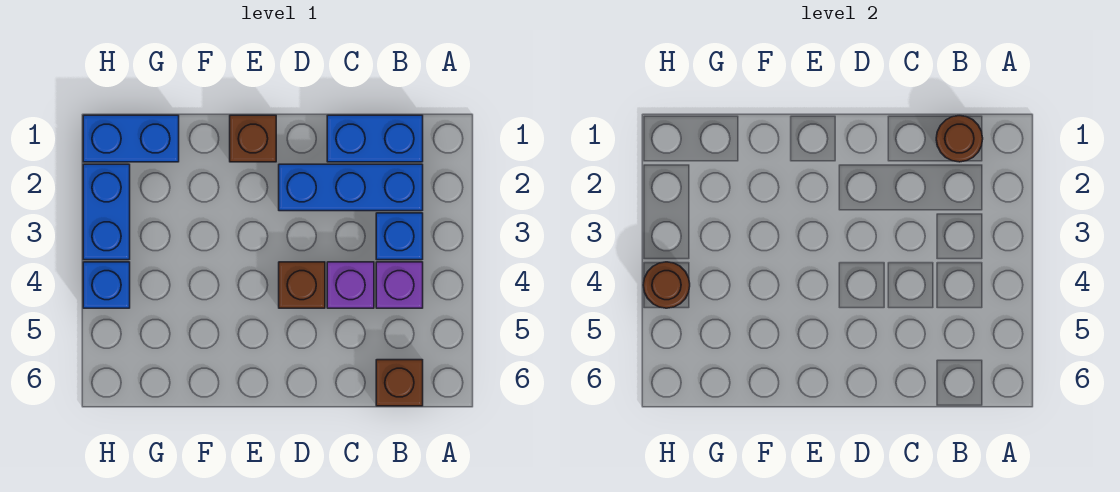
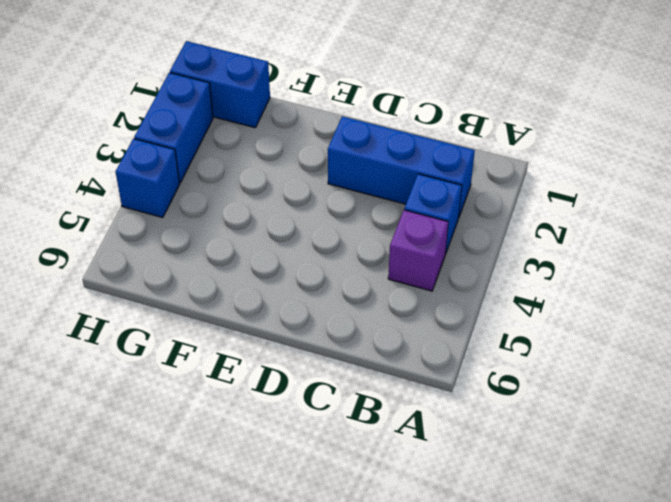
none -> blue 1x2 brick [327,115,423,162]
none -> brown 1x1 brick [376,360,423,406]
none -> purple 1x1 brick [327,262,374,308]

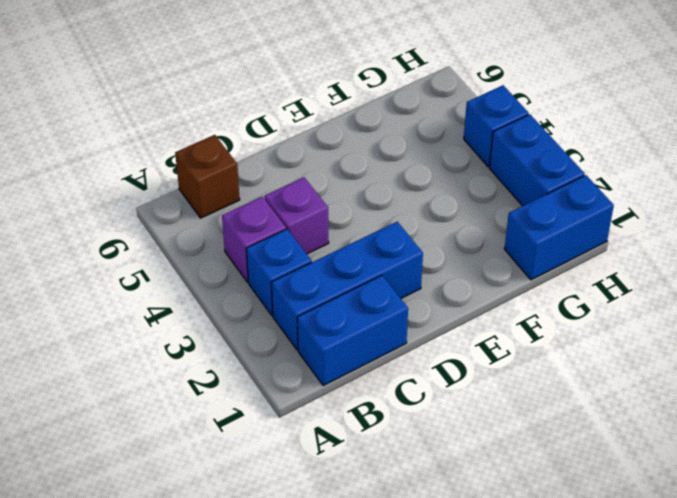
none -> brown 1x1 brick [279,262,325,308]
none -> brown 1x1 brick [230,115,276,162]
none -> brown 1x1 round brick [936,116,983,162]

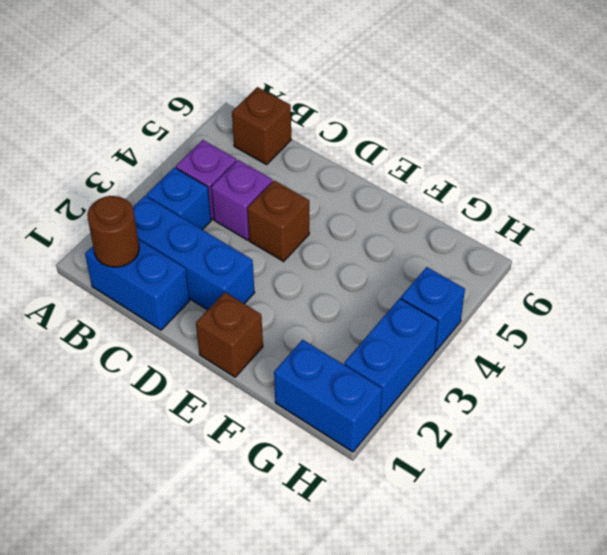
none -> brown 1x1 round brick [643,262,690,308]

